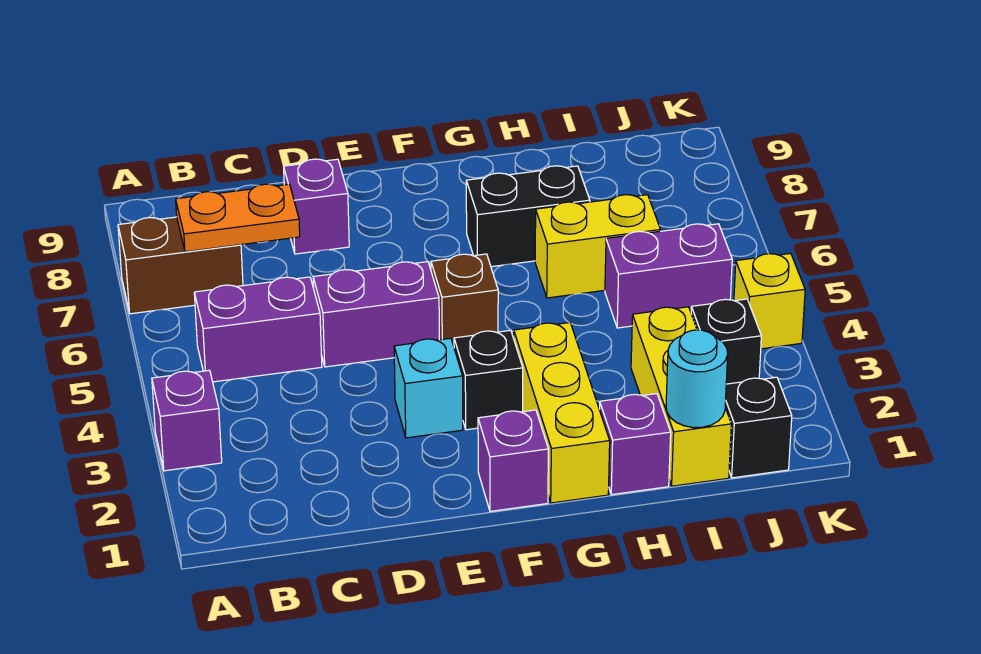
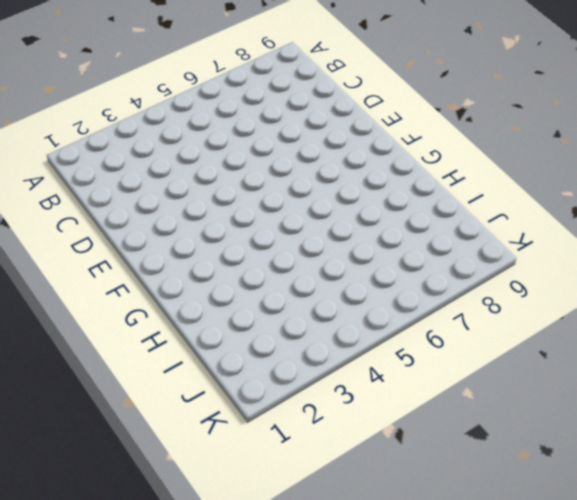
none -> purple 1x1 brick [152,370,222,471]
none -> brown 1x2 brick [118,217,243,314]
none -> purple 1x2 brick [194,277,322,382]

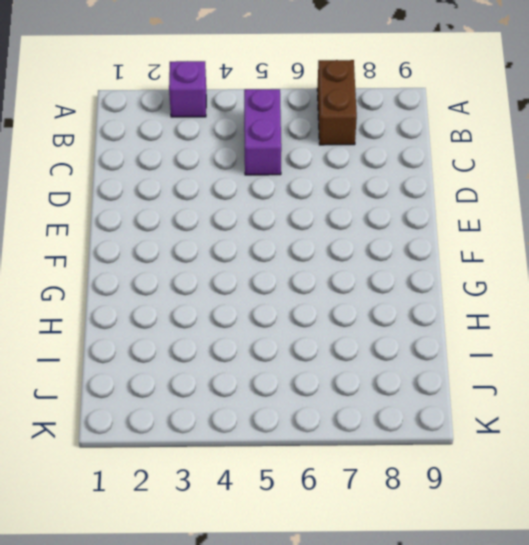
none -> purple 1x2 brick [313,262,439,367]
none -> purple 1x1 brick [284,159,349,254]
none -> cyan 1x1 brick [394,338,463,438]

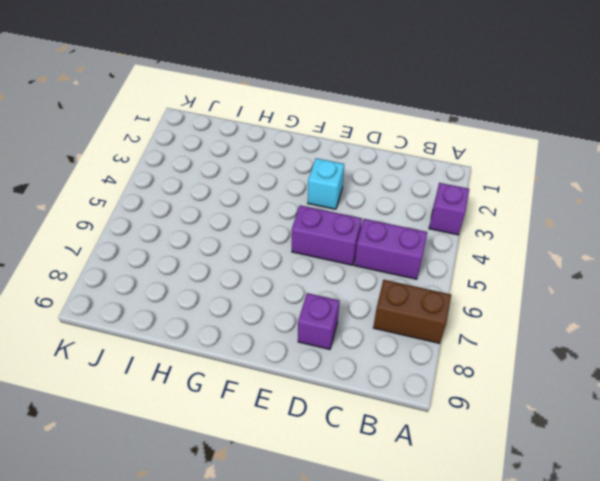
none -> purple 1x1 brick [478,410,548,511]
none -> black 1x1 brick [454,330,523,430]
none -> brown 1x1 brick [431,254,498,346]

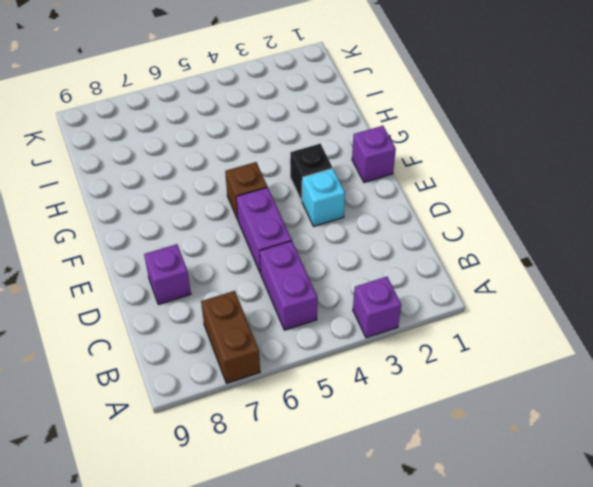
none -> yellow 1x3 brick [514,323,610,503]
none -> black 1x2 brick [466,166,590,267]
none -> purple 1x1 brick [599,394,671,495]

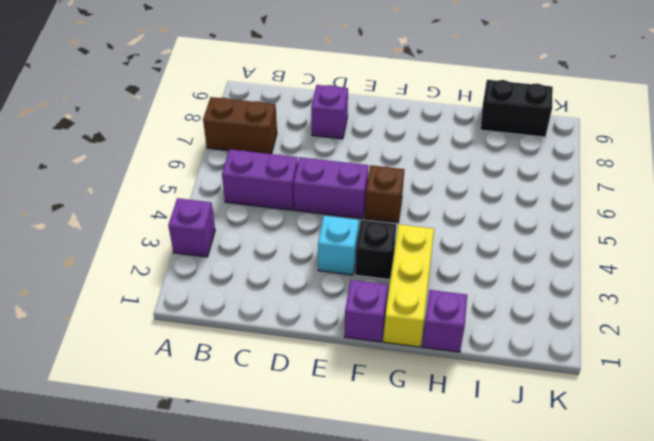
black 1x2 brick [480,80,553,137] -> black 1x2 brick moved to [466,166,590,267]
none -> yellow 1x2 brick [535,195,660,298]
none -> yellow 1x3 brick [631,307,731,486]
none -> purple 1x2 brick [605,224,732,328]

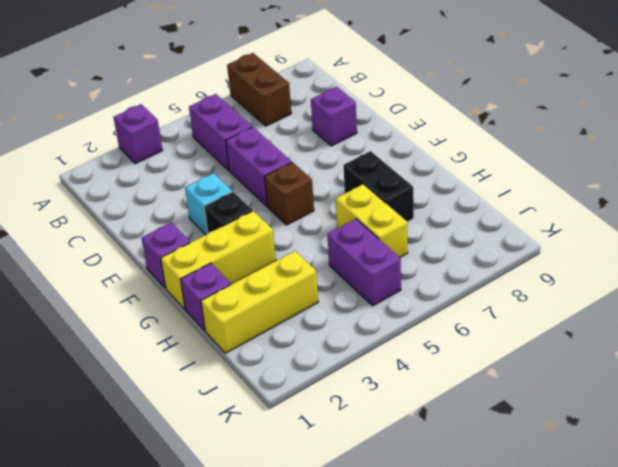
none -> black 1x1 brick [725,377,792,478]
none -> black 1x1 brick [691,299,761,384]
none -> yellow 1x1 brick [734,253,805,349]

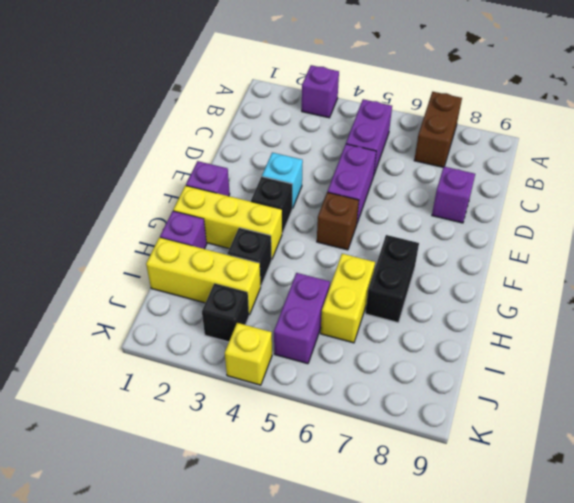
black 1x1 brick [227,228,272,286] -> black 1x1 brick moved to [725,377,792,478]
none -> orange 1x2 plate [176,184,300,252]
none -> cyan 1x1 round brick [666,330,728,428]

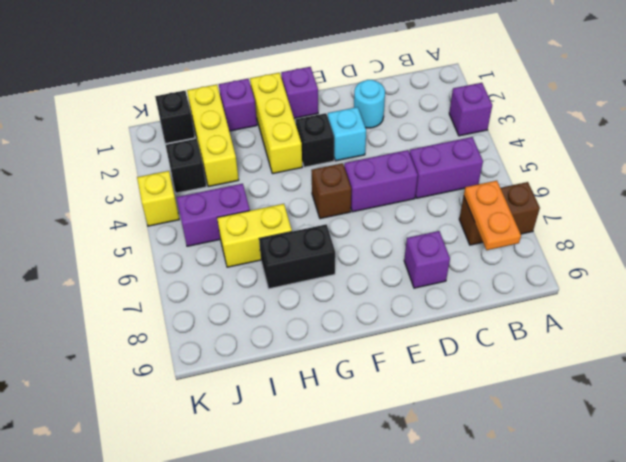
orange 1x2 plate [464,181,521,250] -> orange 1x2 plate turned to [176,184,300,252]
cyan 1x1 round brick [354,80,385,128] -> cyan 1x1 round brick moved to [666,330,728,428]

